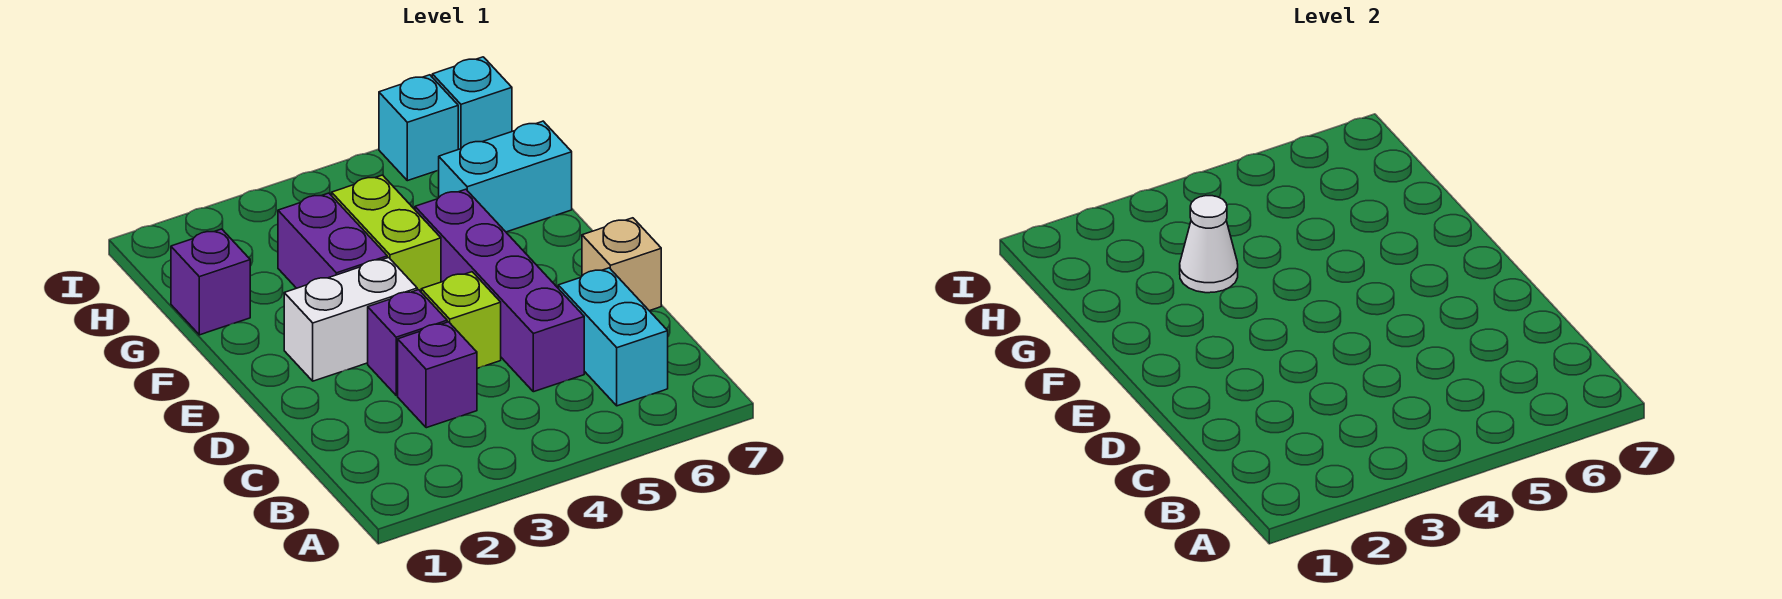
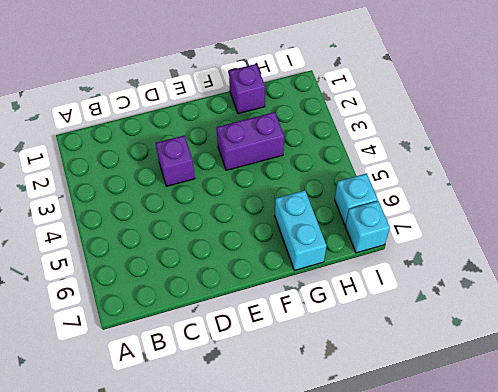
none -> cyan 1x2 brick [558,268,668,406]
none -> purple 1x1 brick [398,322,477,428]
none -> purple 1x4 brick [415,189,584,392]

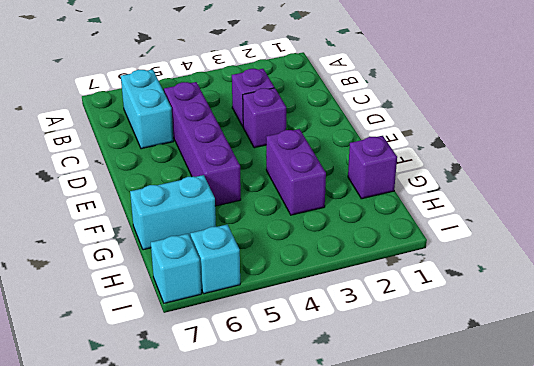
none -> lime 1x1 brick [421,272,501,368]
none -> tan 1x1 brick [582,218,661,311]
none -> white 1x2 brick [284,258,417,381]

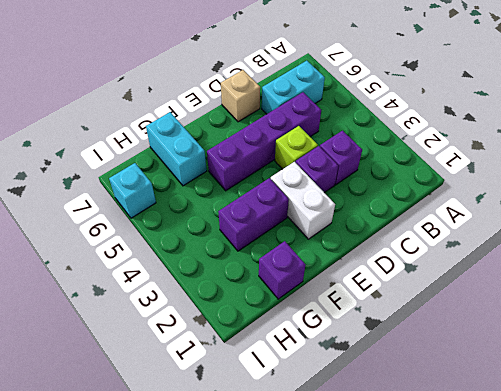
none -> lime 1x2 brick [332,175,441,292]
none -> cyan 1x1 brick [432,57,512,149]
none -> white 1x1 cone [1180,196,1238,293]

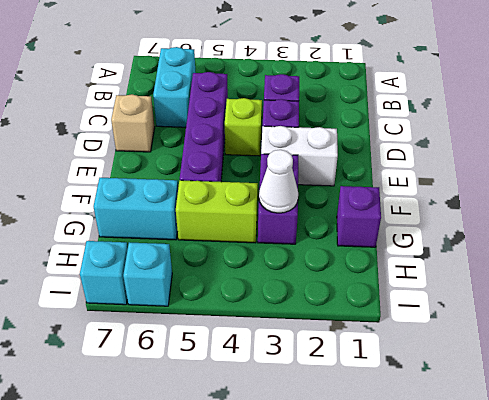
lime 1x2 brick [176,180,258,243] -> lime 1x2 brick turned to [332,175,441,292]

